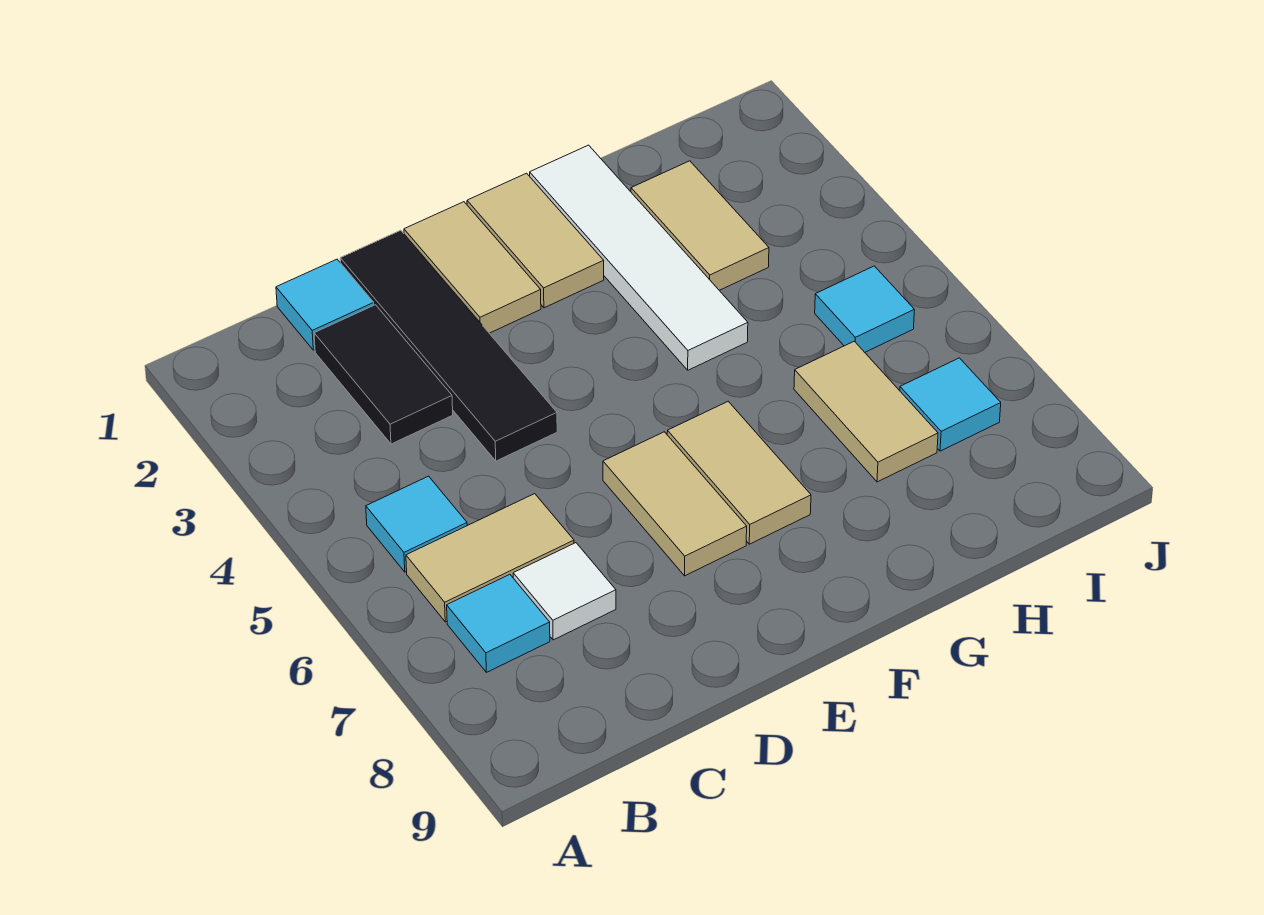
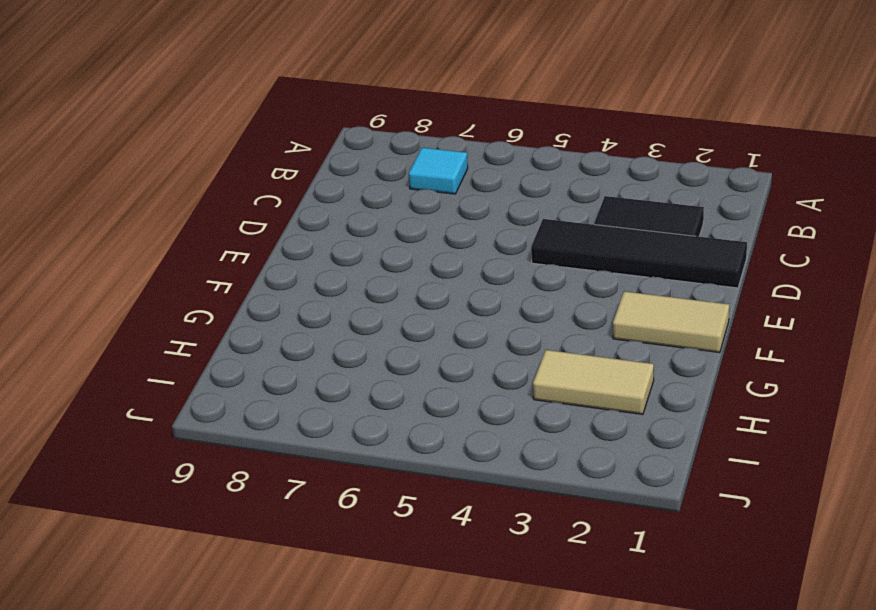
none -> cyan 1x1 tile [366,476,467,572]
none -> tan 1x2 tile [406,494,574,622]
none -> cyan 1x1 tile [276,259,374,350]

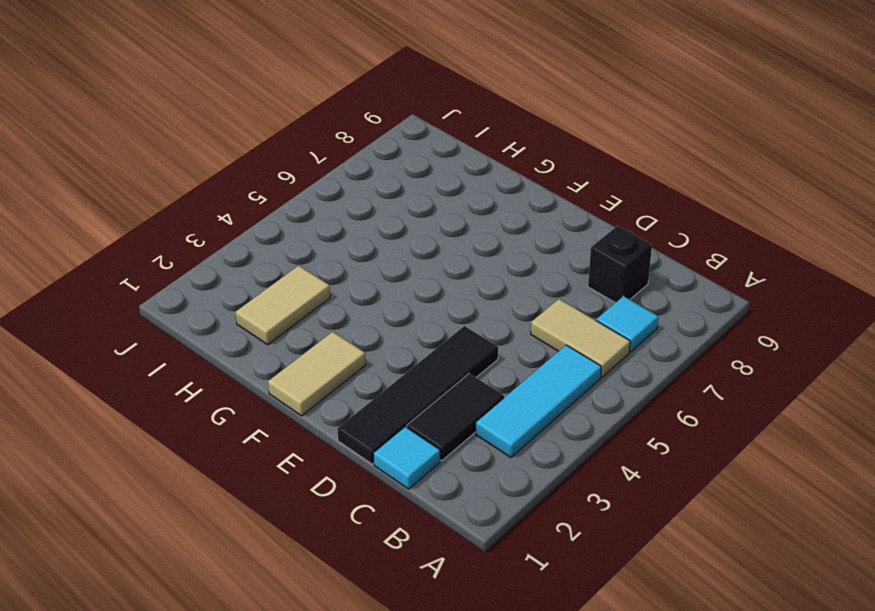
cyan 1x3 tile [476,345,601,457] -> cyan 1x1 tile [366,476,467,572]
black 1x1 brick [588,226,652,303] -> none
none -> white 1x1 tile [513,543,616,640]
none -> tan 1x2 tile [404,202,541,333]
none -> tan 1x2 tile [603,432,747,576]

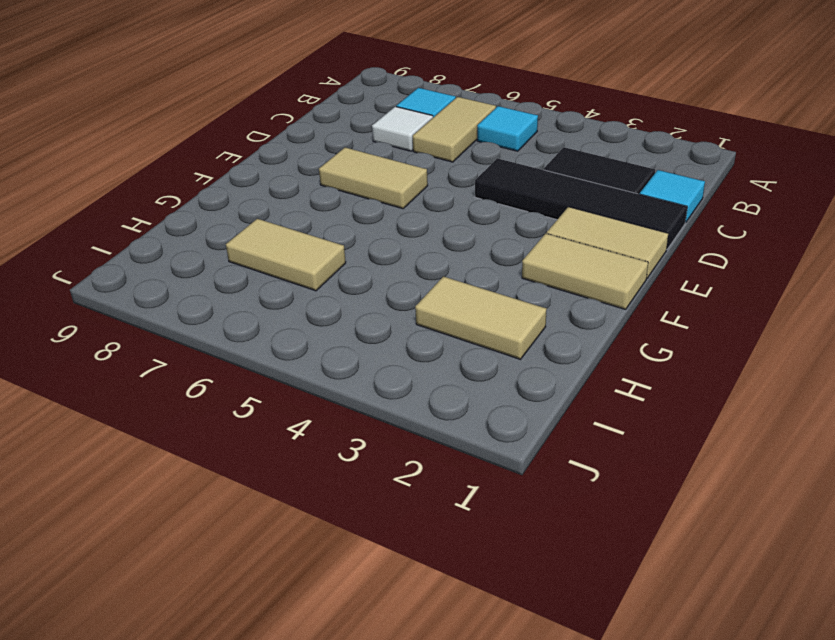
none -> tan 1x2 tile [667,401,811,544]
none -> white 1x4 tile [530,145,748,370]
none -> cyan 1x1 tile [815,266,914,352]

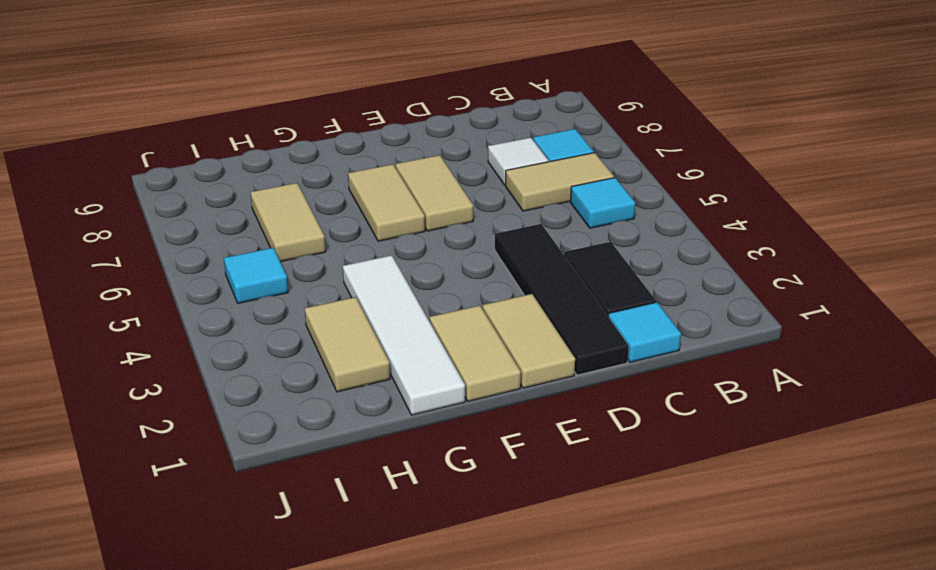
none -> cyan 1x1 tile [900,358,1001,451]

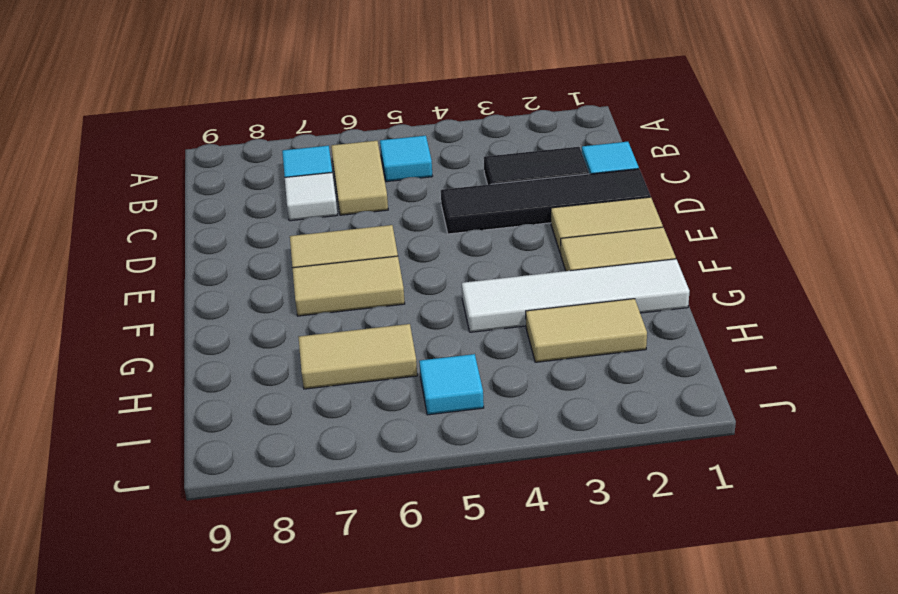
none -> cyan 1x1 tile [900,358,1001,451]

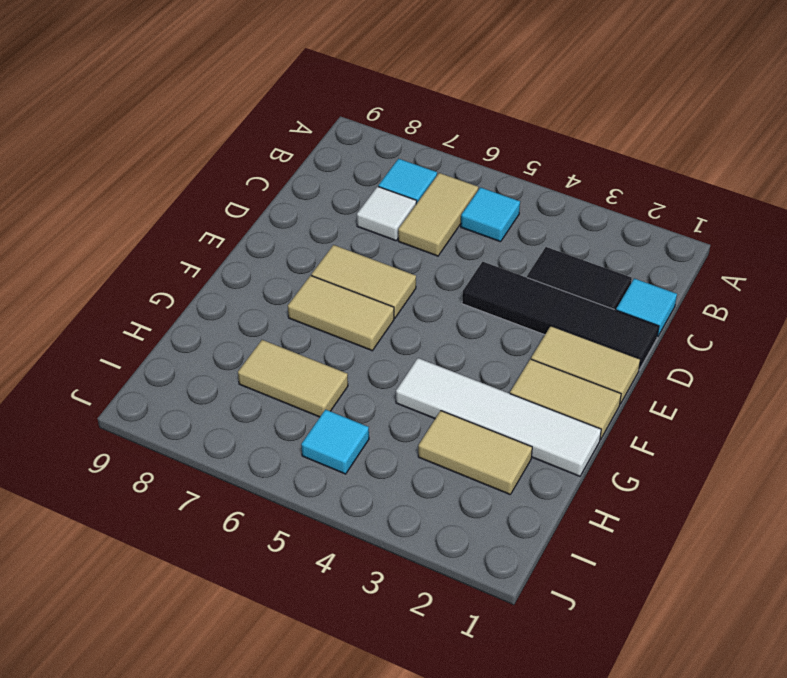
none -> cyan 1x1 tile [900,358,1001,451]

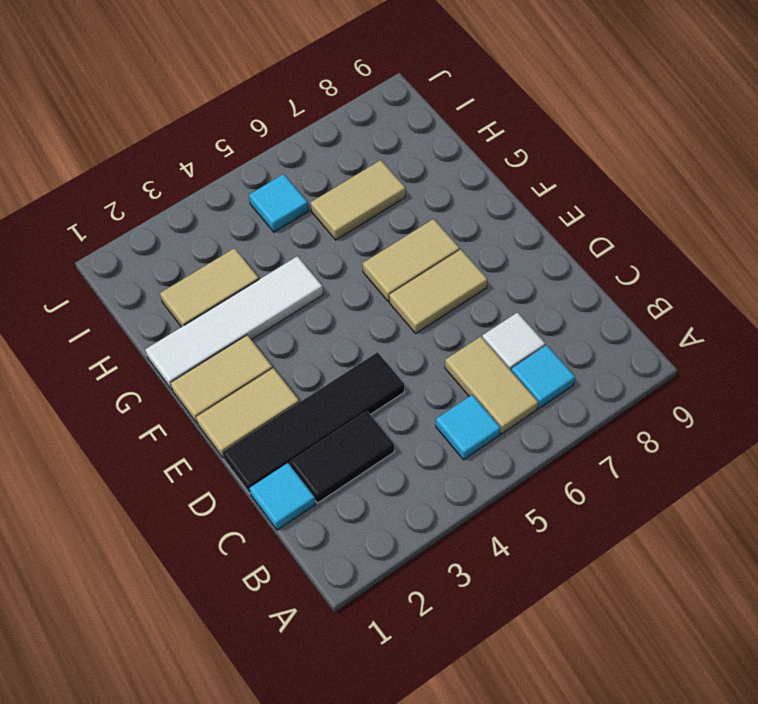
none -> cyan 1x1 tile [900,358,1001,451]

